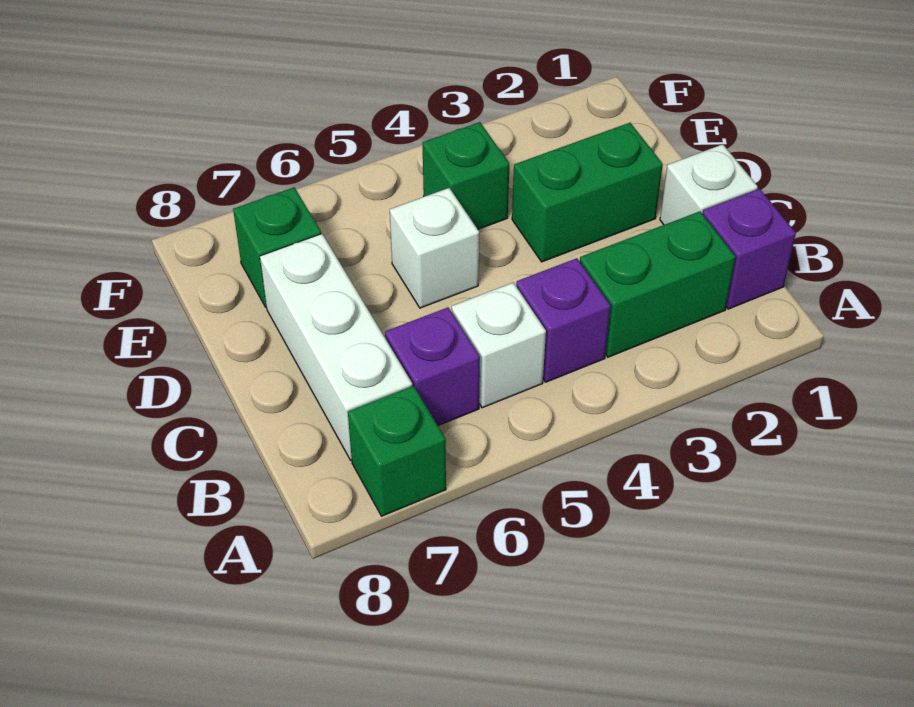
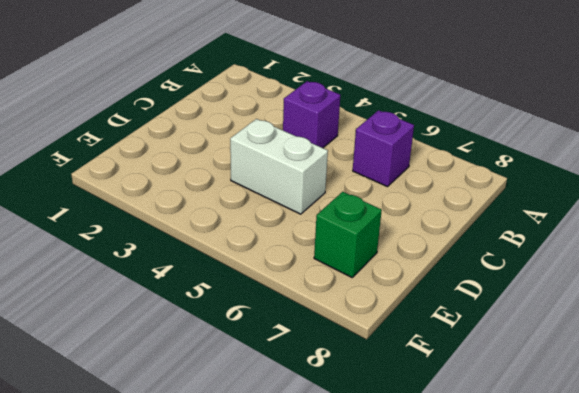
white 1x2 brick [230,119,328,214] -> white 1x1 brick [390,188,479,308]
none -> green 1x1 brick [348,386,446,516]
none -> purple 1x1 brick [702,189,796,309]
none -> green 1x2 brick [580,211,735,357]

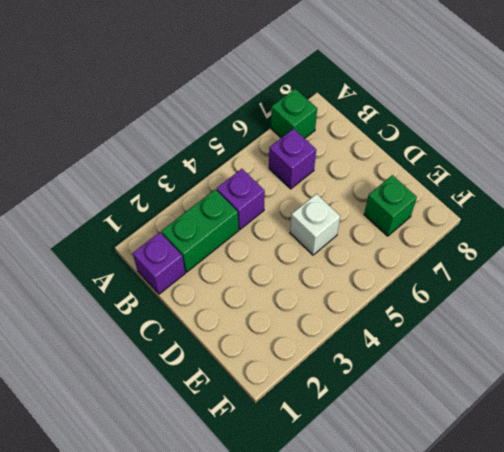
none -> white 1x1 brick [452,283,546,408]
none -> white 1x3 brick [260,234,412,460]
none -> white 1x1 brick [660,144,758,225]

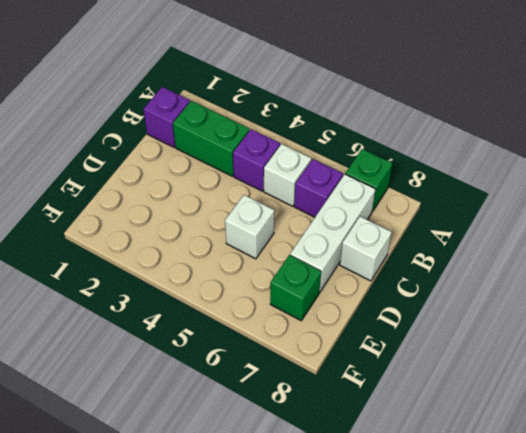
white 1x1 brick [340,216,392,281] -> white 1x1 brick moved to [660,144,758,225]
none -> green 1x2 brick [512,123,663,262]
none -> green 1x1 brick [422,122,509,229]

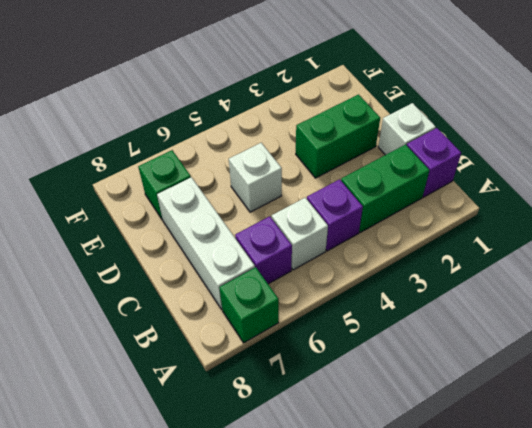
none -> green 1x1 brick [422,122,509,229]

